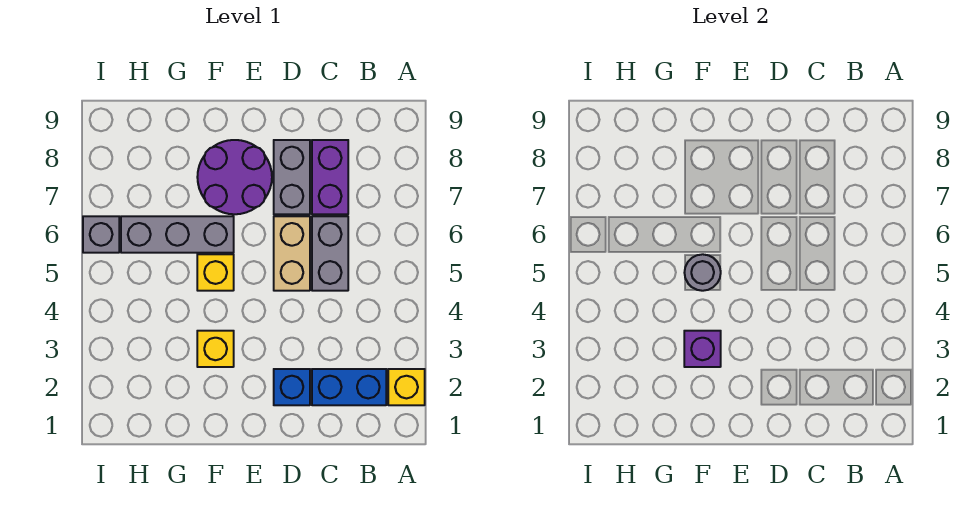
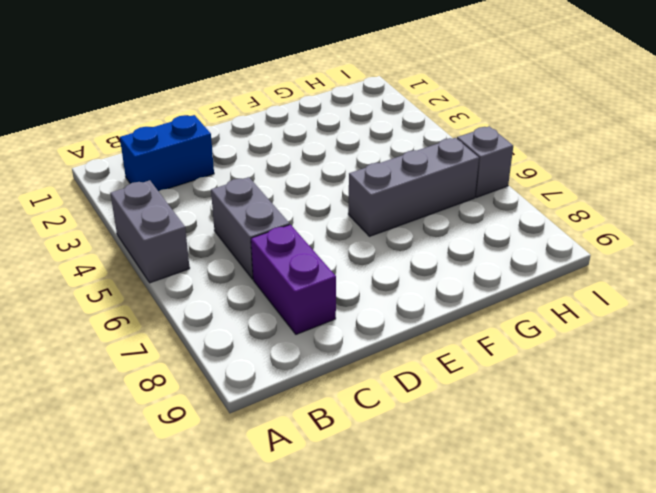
grey 1x2 brick [110,180,190,283] -> grey 1x2 brick moved to [274,140,310,214]
none -> yellow 1x1 brick [388,369,425,405]
none -> blue 1x1 brick [274,369,310,405]
none -> tan 1x2 brick [274,216,310,291]

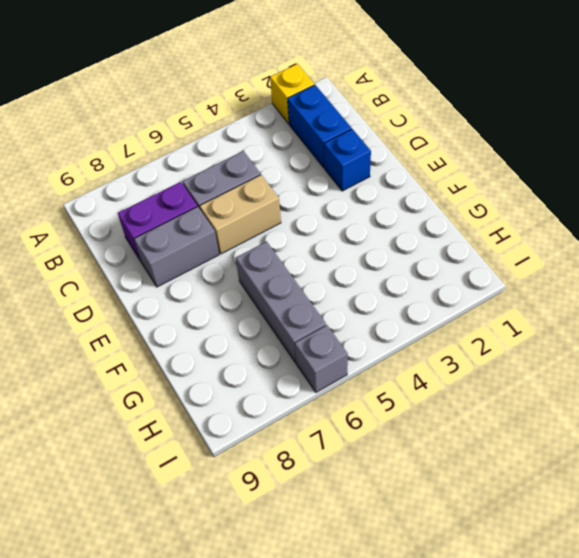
none -> purple 2x2 round brick [197,140,272,214]
none -> yellow 1x1 brick [197,331,234,367]
none -> yellow 1x1 brick [197,254,234,291]

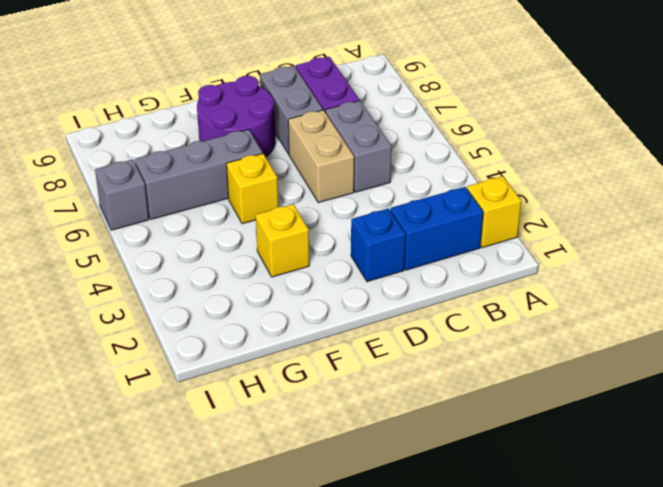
none -> purple 1x1 brick [684,331,721,367]
none -> grey 1x1 round brick [684,254,721,291]

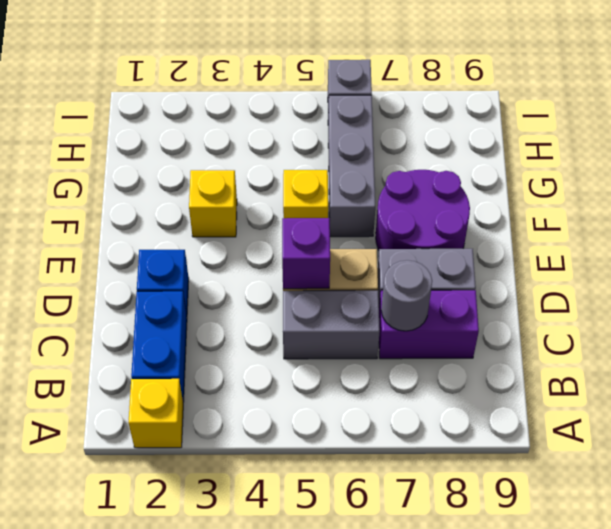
grey 1x1 round brick [381,260,432,331] -> grey 1x1 round brick moved to [684,254,721,291]
purple 1x1 brick [282,218,330,289] -> purple 1x1 brick moved to [684,331,721,367]

